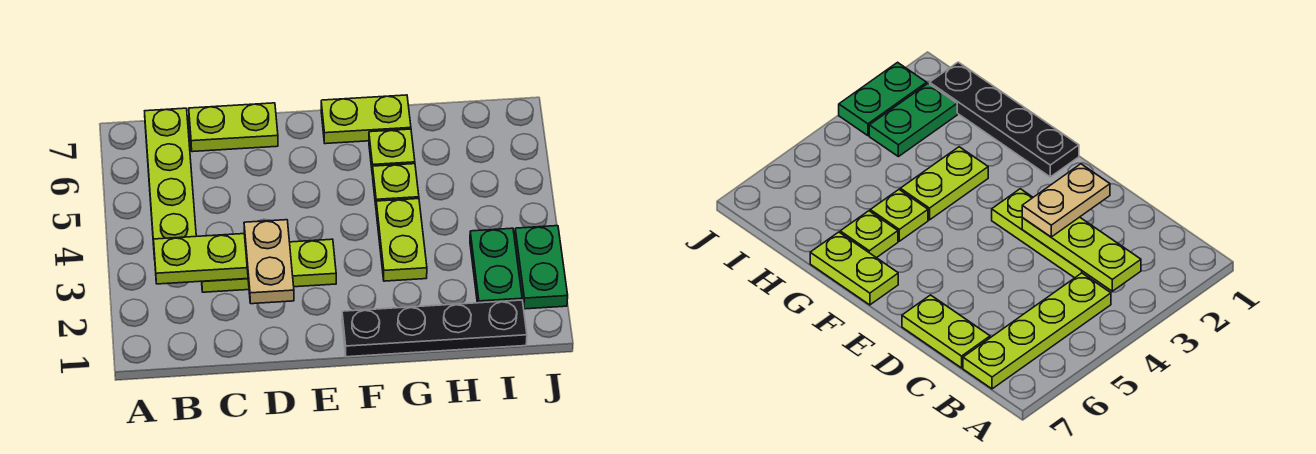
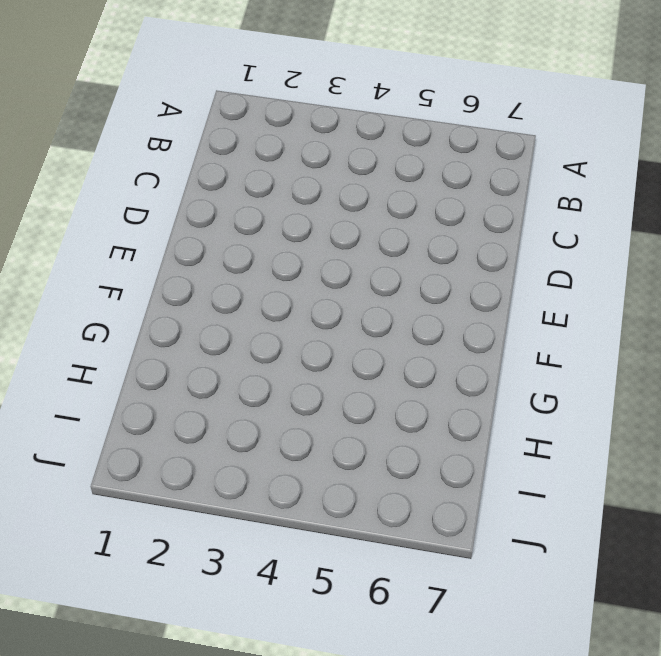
none -> lime 1x4 plate [145,108,196,259]
none -> lime 1x3 plate [202,239,336,292]
none -> lime 1x2 plate [189,103,278,152]

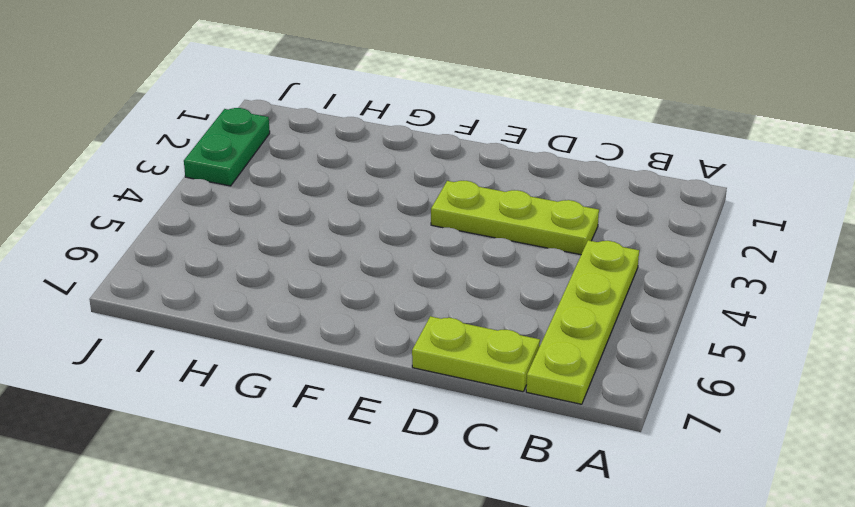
none -> black 1x4 plate [342,300,527,357]
none -> lime 1x2 plate [321,95,411,144]
none -> lime 1x2 plate [376,199,427,281]

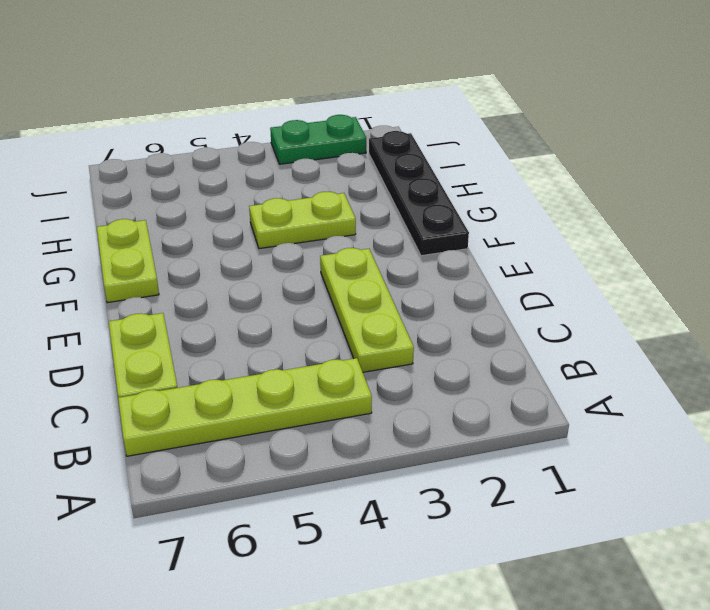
none -> lime 1x1 plate [373,164,419,205]
none -> lime 1x1 plate [369,129,415,175]
none -> green 1x2 plate [470,228,522,303]

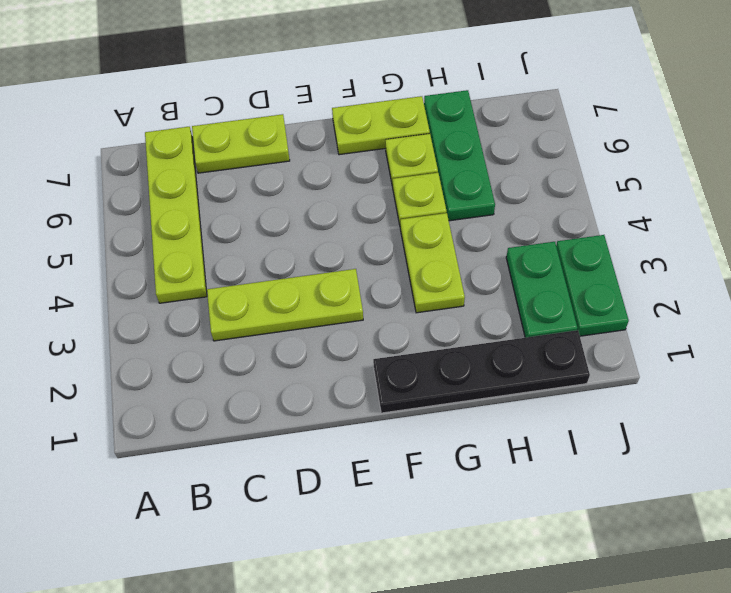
green 1x3 plate [424,90,495,221] -> none
none -> lime 1x3 plate [153,234,248,284]
none -> tan 1x2 plate [244,220,294,304]

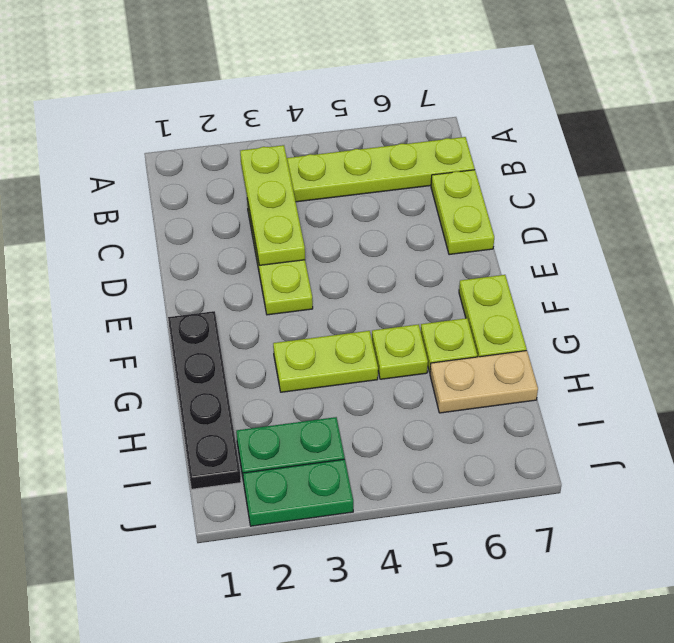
tan 1x2 plate [430,351,538,413] -> tan 1x2 plate moved to [244,220,294,304]

